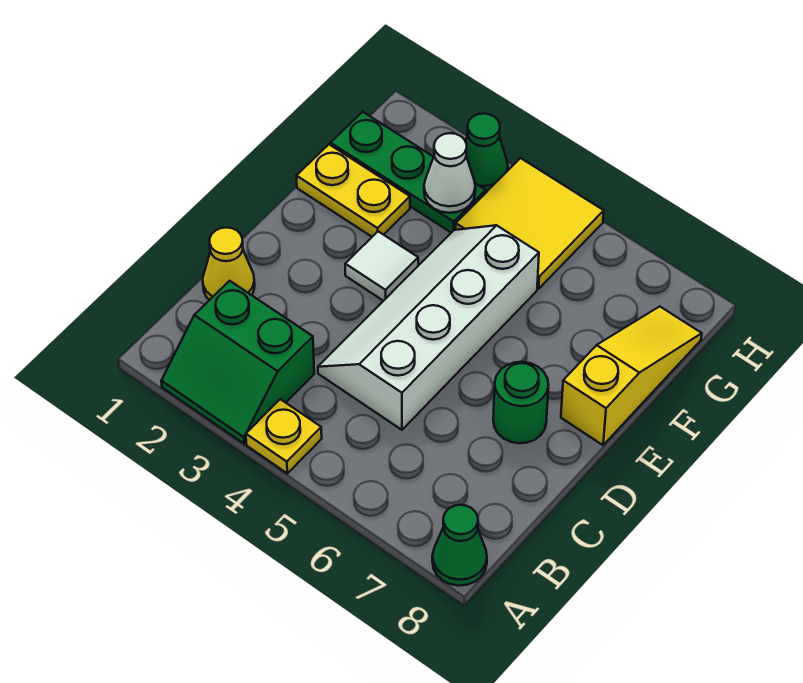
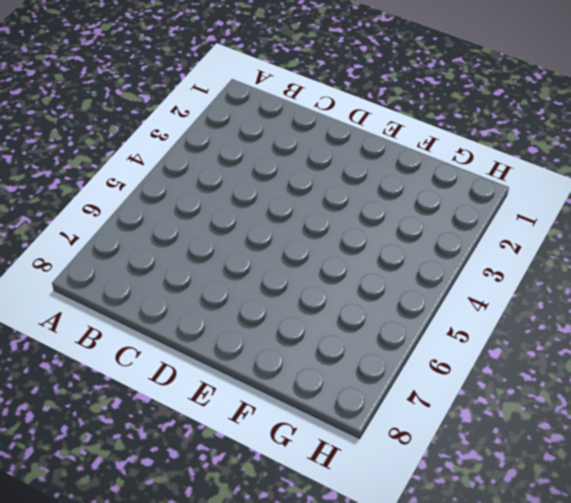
none -> green 2x2 slope [161,281,314,444]
none -> yellow 1x1 plate [246,399,322,473]
none -> green 1x1 cone [432,505,487,586]

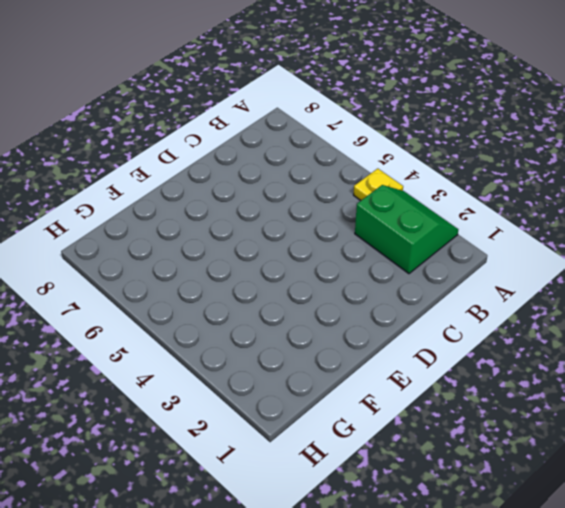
none -> green 1x1 cone [432,505,487,586]
none -> yellow 1x1 cone [203,227,255,300]
none -> white 2x4 slope [318,225,539,430]

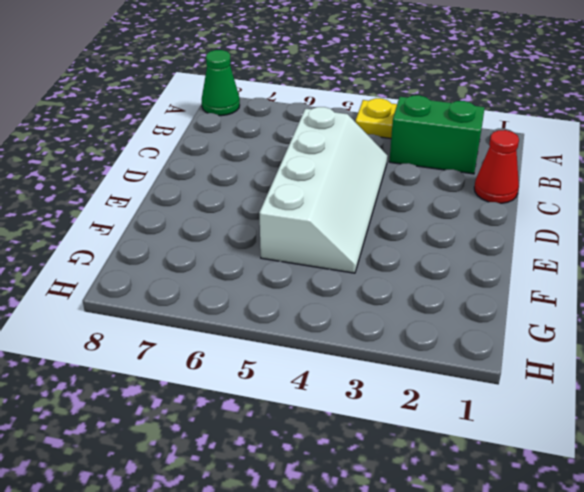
red 1x1 cone [474,130,519,203] -> yellow 1x1 cone [203,227,255,300]
none -> green 1x1 round brick [493,362,549,443]
none -> white 1x1 tile [345,231,418,301]
none -> yellow 1x3 slope [561,306,702,445]

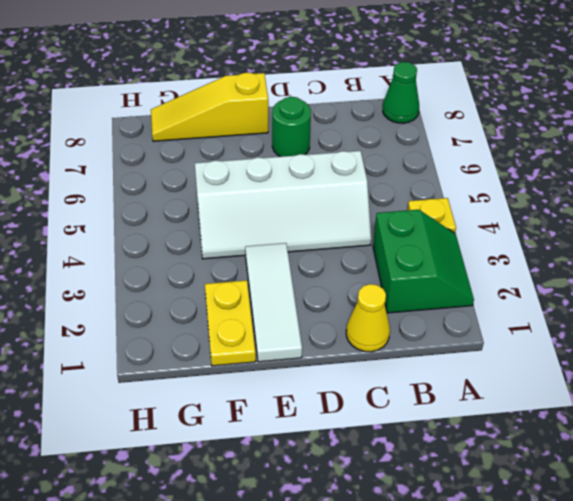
white 1x3 tile [245,243,302,362] -> white 1x1 tile [345,231,418,301]
none -> green 1x3 plate [331,112,486,233]
none -> yellow 2x2 tile [456,158,604,289]
none -> green 1x1 cone [465,113,508,192]

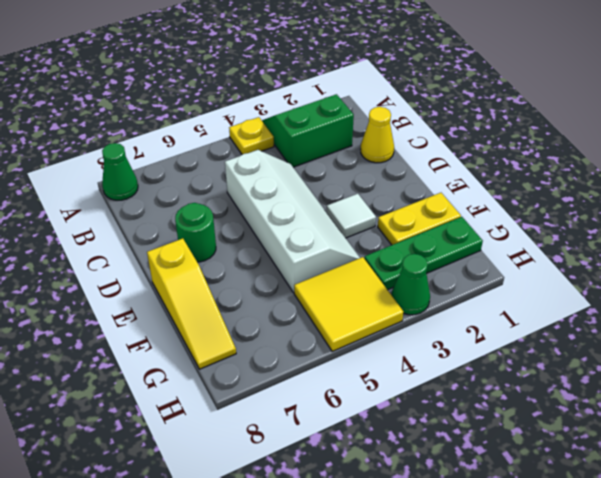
none -> white 1x1 cone [424,133,475,213]

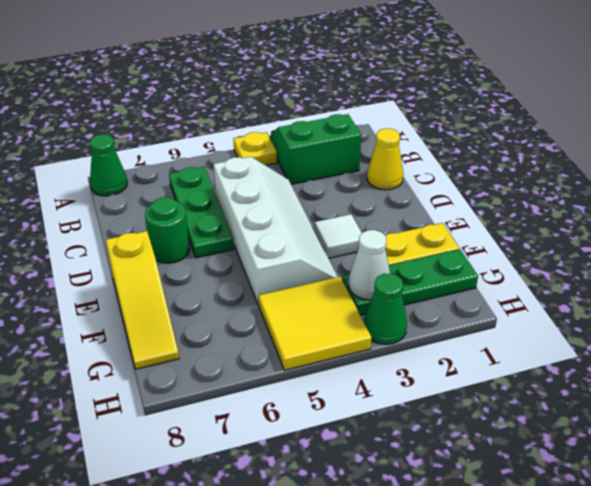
green 1x3 plate [169,167,234,258] -> none

